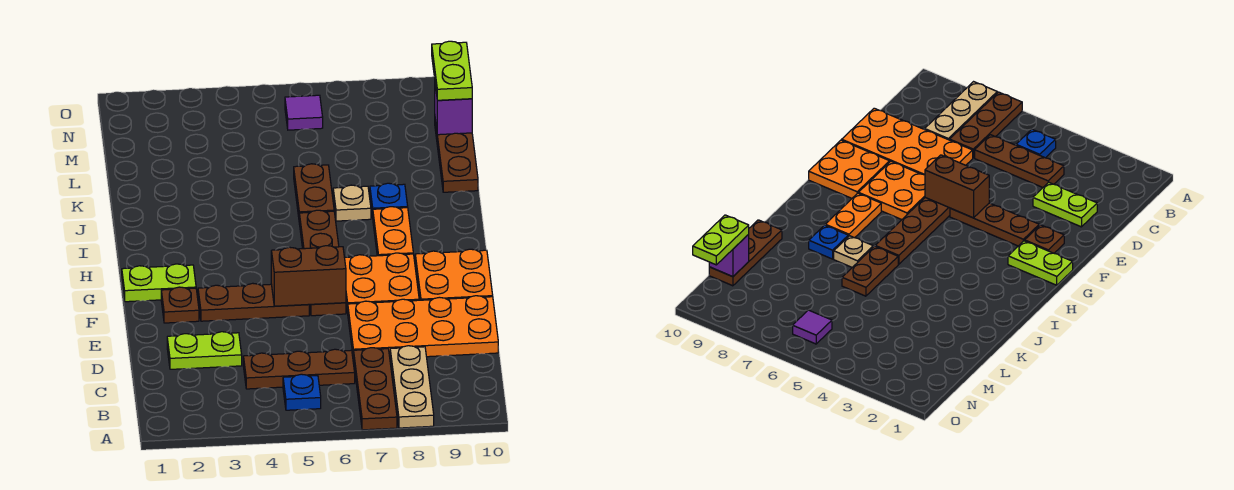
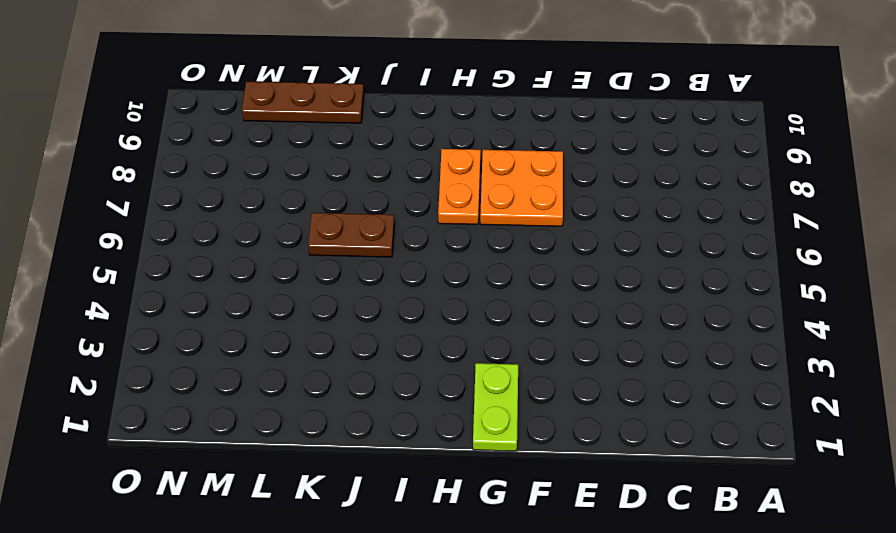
orange 1x2 plate [438,149,481,224] -> orange 1x2 plate turned to [373,207,413,256]
none -> brown 1x3 plate [354,348,397,430]
none -> tan 1x3 plate [390,346,434,428]
none -> blue 1x1 plate [283,374,321,410]

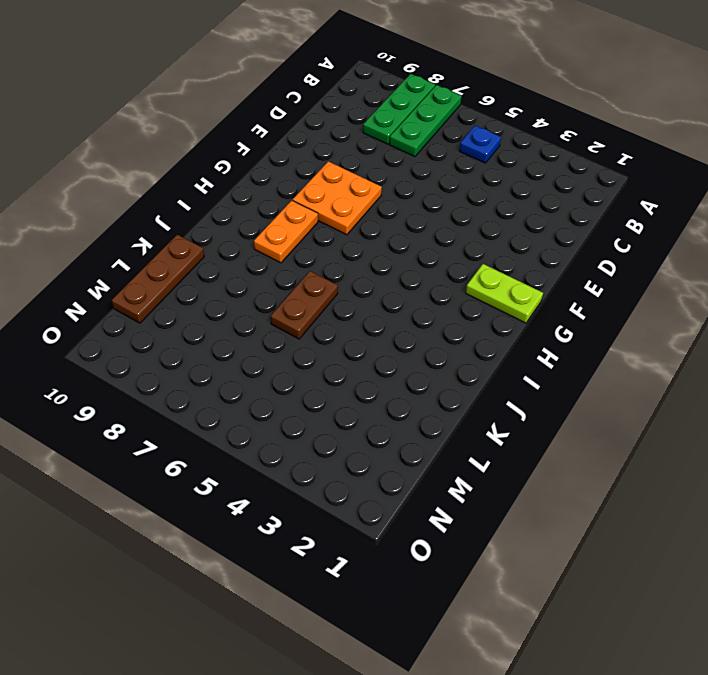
green 1x3 plate [390,85,462,157] -> brown 1x3 plate [354,348,397,430]
green 1x3 plate [363,74,435,144] -> tan 1x3 plate [390,346,434,428]
none -> brown 1x3 plate [243,349,355,389]
none -> lime 1x2 plate [167,332,242,369]
none -> orange 2x4 plate [348,296,498,360]

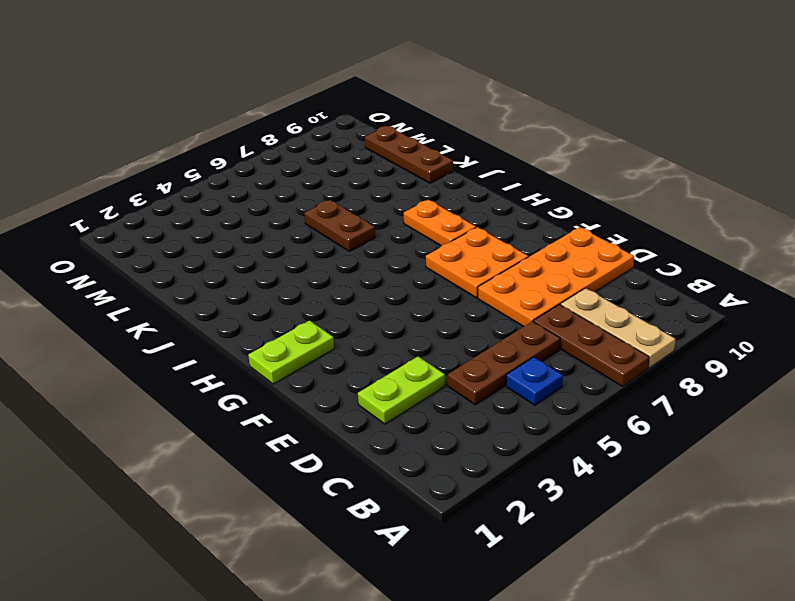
none -> brown 1x1 plate [161,287,199,323]
none -> brown 1x3 plate [198,283,309,321]
none -> brown 1x4 plate [299,210,346,316]

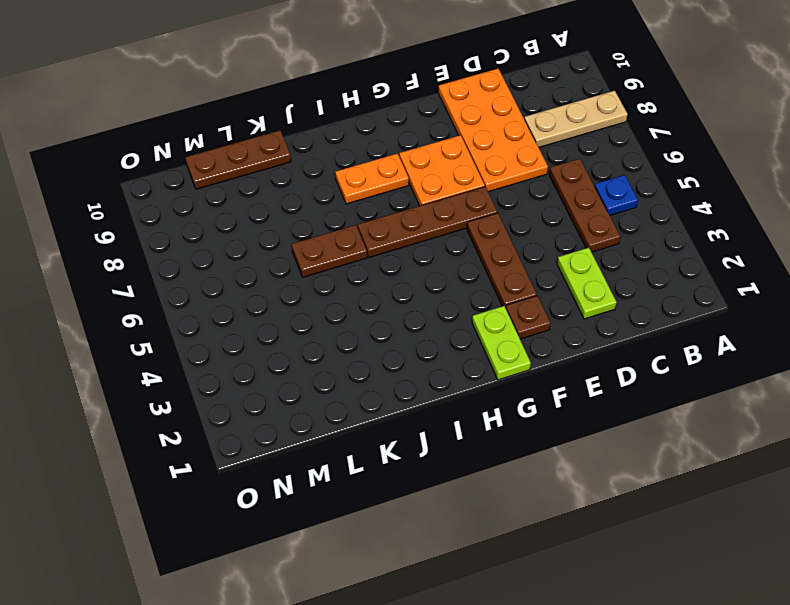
none -> brown 1x3 plate [354,348,397,430]
none -> orange 2x2 plate [415,249,493,300]
none -> tan 1x1 plate [333,185,371,221]

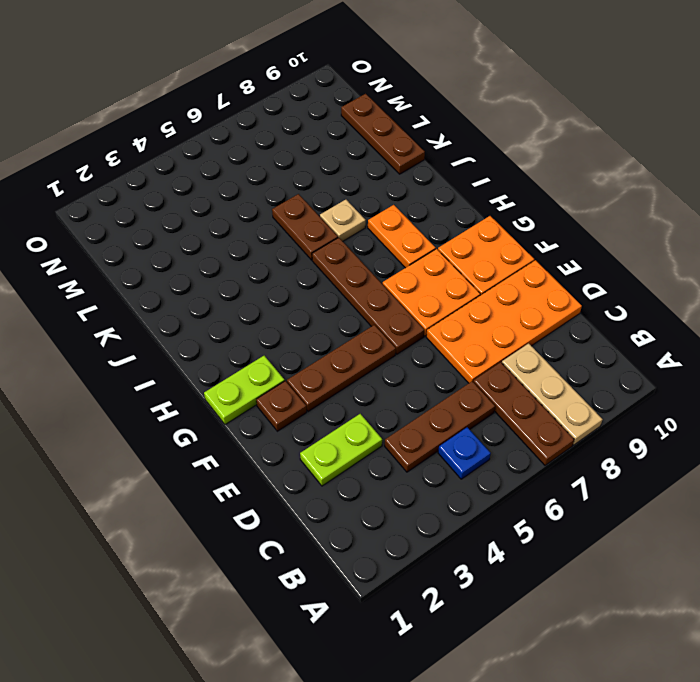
none -> blue 1x1 plate [370,183,408,217]
none -> purple 1x1 tile [285,95,323,130]
none -> brown 1x2 brick [271,246,346,306]

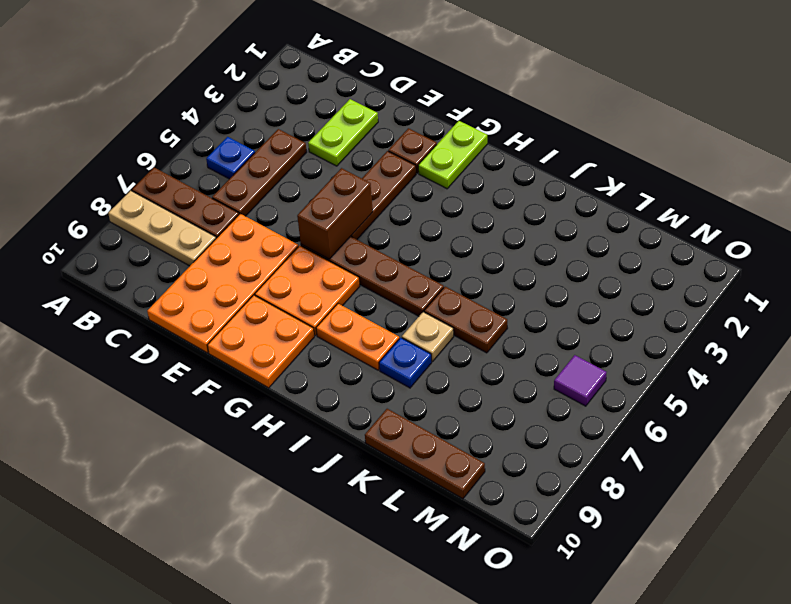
none -> purple 1x1 brick [435,86,472,135]
none -> lime 1x2 plate [432,41,472,100]

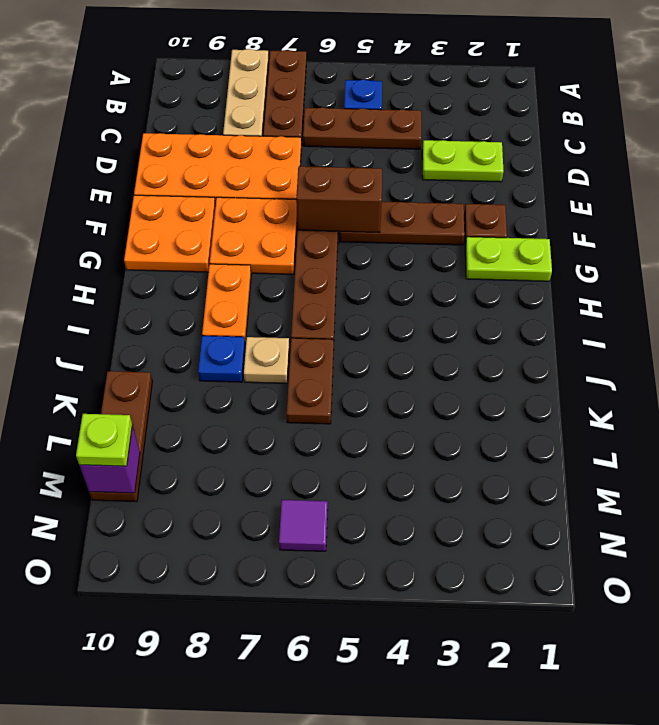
lime 1x1 plate [76,414,132,466] -> lime 1x2 plate [432,41,472,100]

